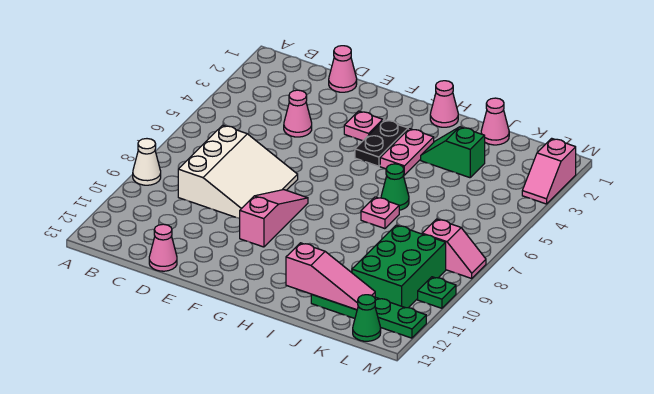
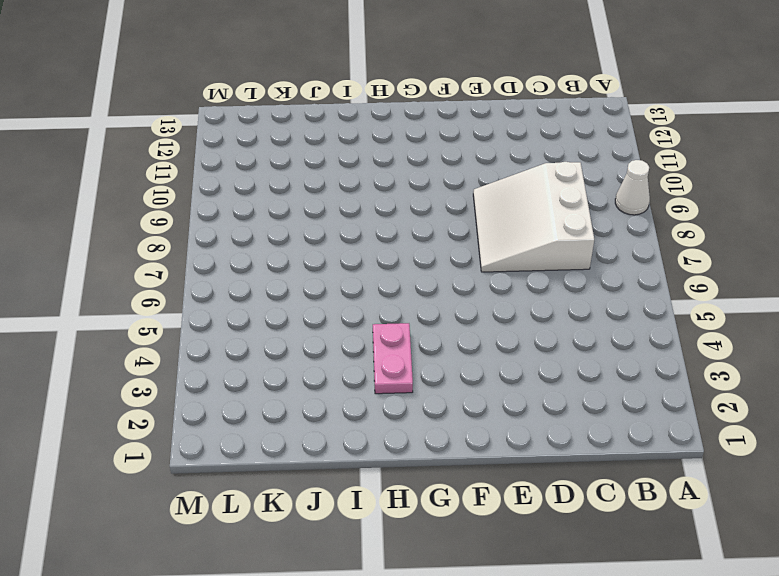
none -> pink 1x1 cone [329,46,357,92]
none -> pink 1x1 cone [284,90,312,137]
none -> pink 1x1 cone [149,224,177,271]

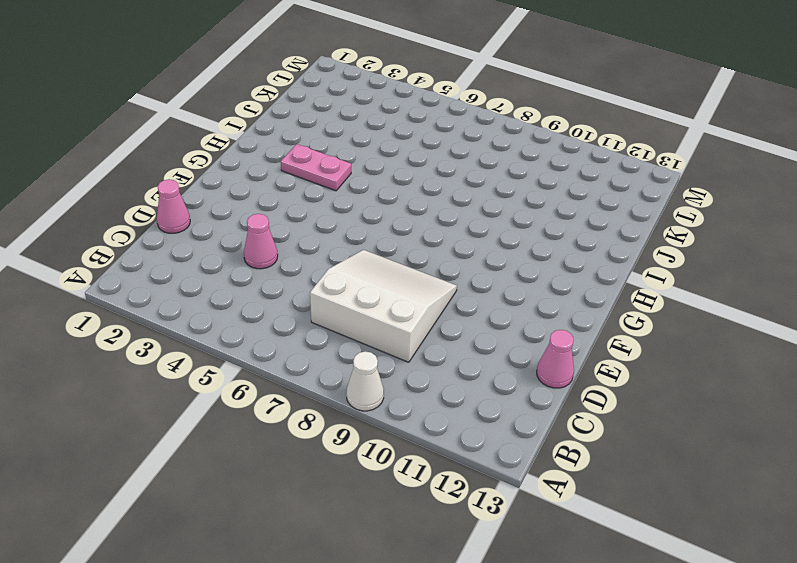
none -> pink 1x1 plate [344,111,383,141]
none -> pink 1x3 slope [240,190,308,247]
none -> black 1x2 plate [355,120,408,166]

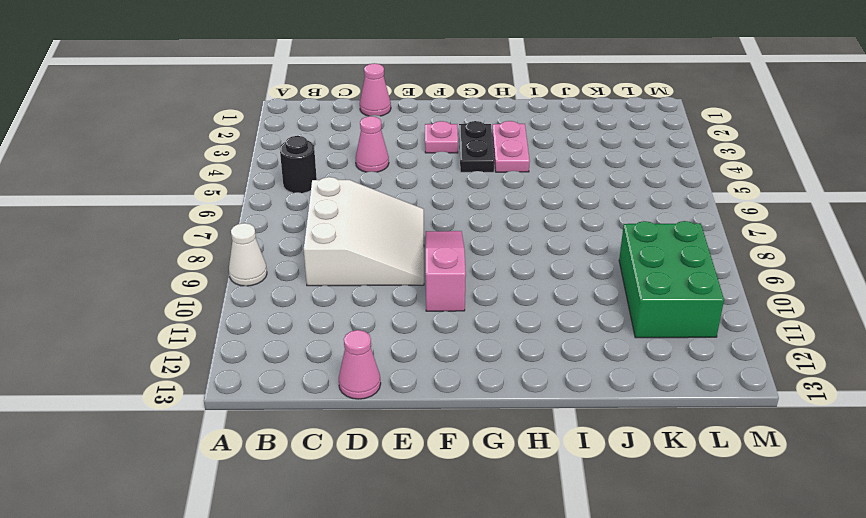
black 1x1 round brick [280,136,317,193] -> none
none -> pink 1x1 cone [430,81,458,127]
none -> green 1x2 slope [421,127,485,178]
none -> green 1x1 cone [381,164,409,210]

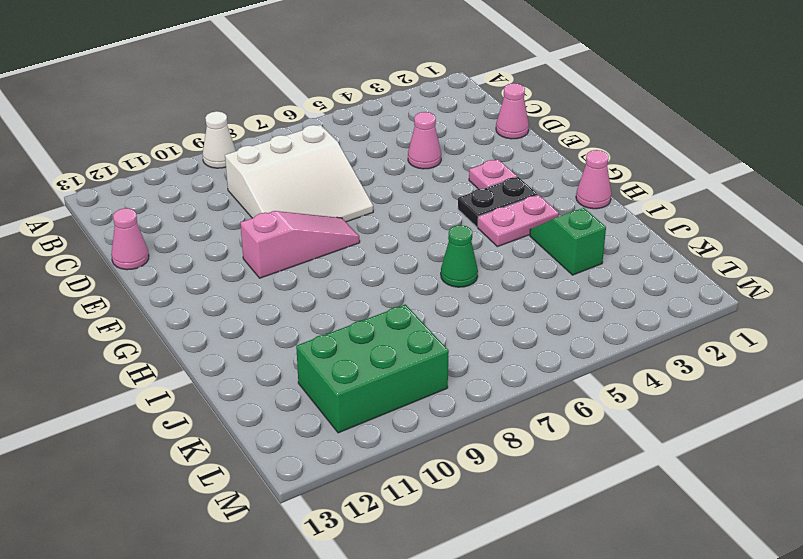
none -> pink 1x1 plate [361,197,399,229]
none -> pink 1x1 cone [481,98,509,145]
none -> green 1x4 plate [311,295,426,338]

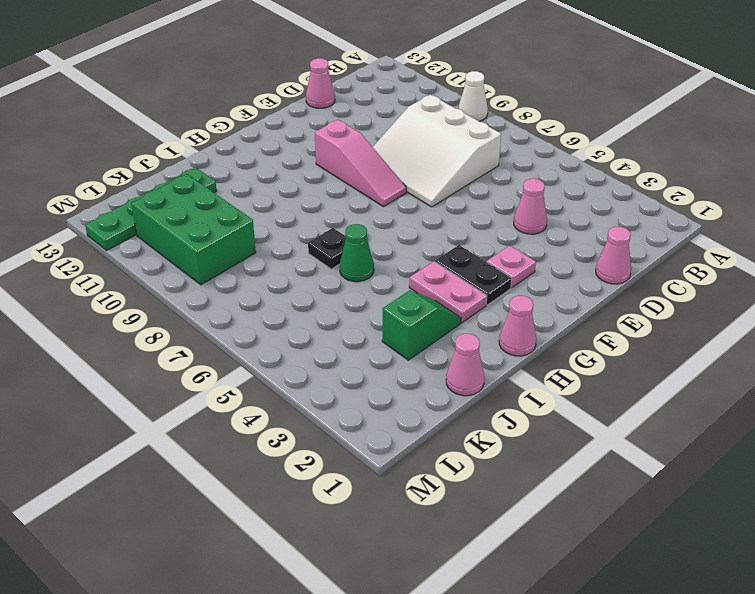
black 1x1 plate [308,228,346,269] -> pink 1x1 plate [361,197,399,229]
none -> pink 1x2 slope [422,219,486,278]
none -> green 1x1 cone [353,295,381,341]
none -> pink 1x2 slope [522,138,576,204]

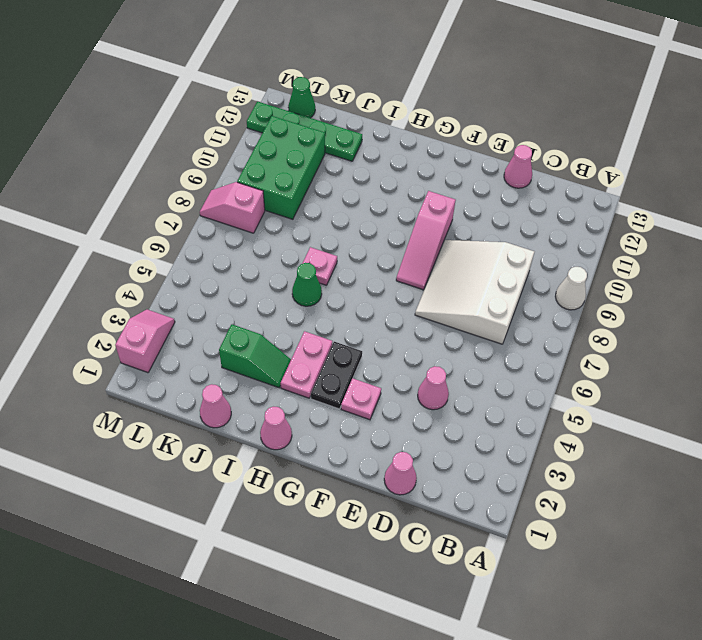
none -> green 1x1 plate [418,277,456,308]
none -> pink 1x3 slope [286,243,375,310]

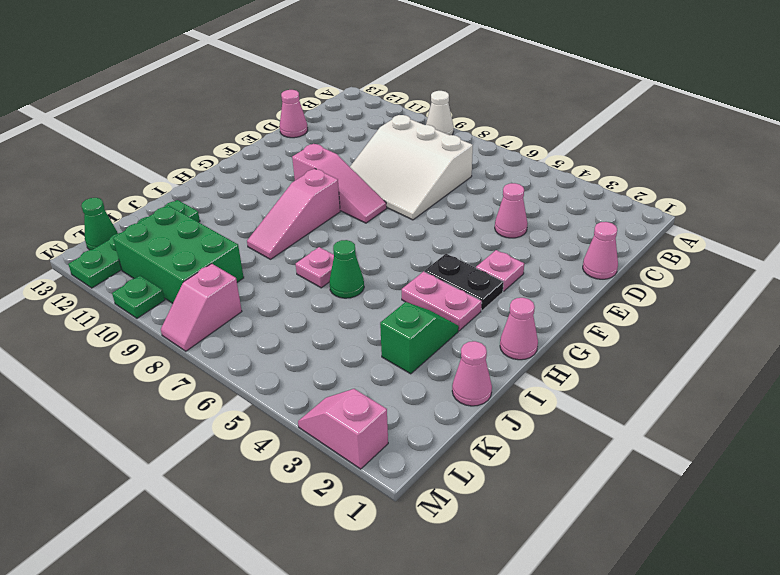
pink 1x3 slope [247,168,340,259] -> pink 1x3 slope moved to [286,243,375,310]

